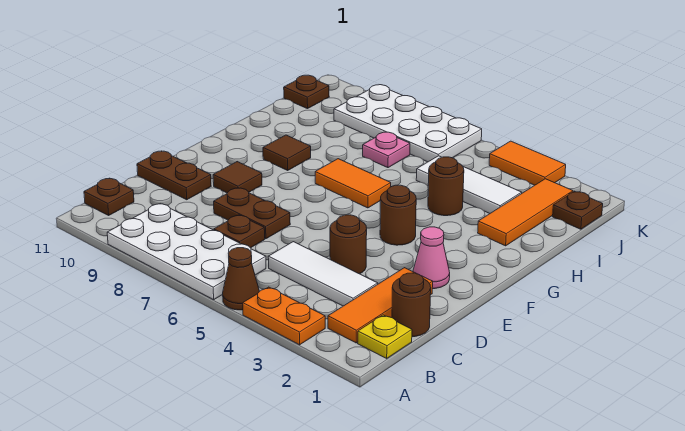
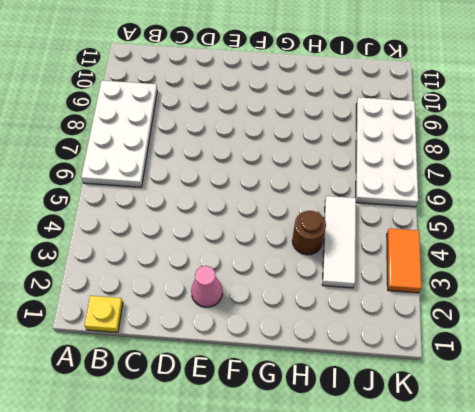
none -> orange 1x2 plate [243,287,325,345]
none -> brown 1x1 cone [223,248,259,310]
none -> orange 1x3 tile [328,268,433,343]

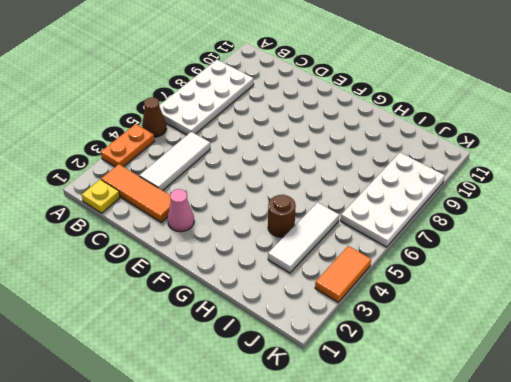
none -> brown 1x1 plate [84,178,134,215]
none -> brown 1x1 round brick [392,273,431,337]
none -> brown 1x1 plate [214,215,265,248]

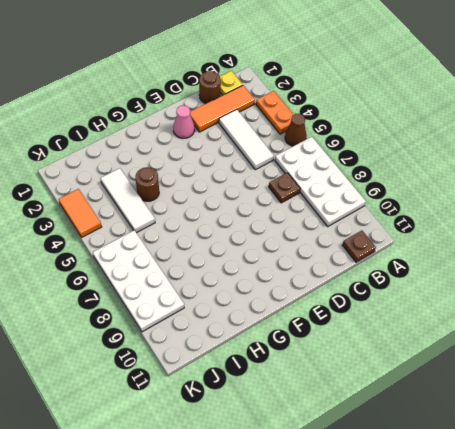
none -> brown 1x1 round brick [330,215,367,274]
none -> brown 1x2 plate [214,188,290,239]
none -> brown 1x2 plate [137,151,211,200]

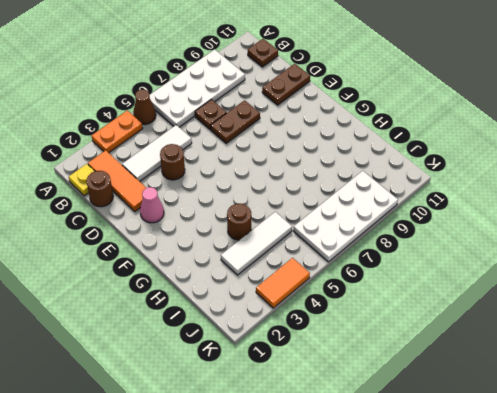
none -> brown 1x1 tile [213,162,262,193]
none -> brown 1x1 round brick [380,185,416,245]
none -> orange 1x2 tile [315,159,391,208]

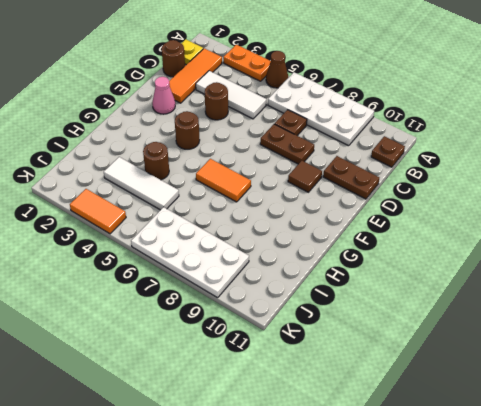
none -> brown 1x1 tile [263,135,311,170]
none -> orange 1x3 tile [478,179,573,246]
none -> pink 1x1 plate [363,132,410,168]

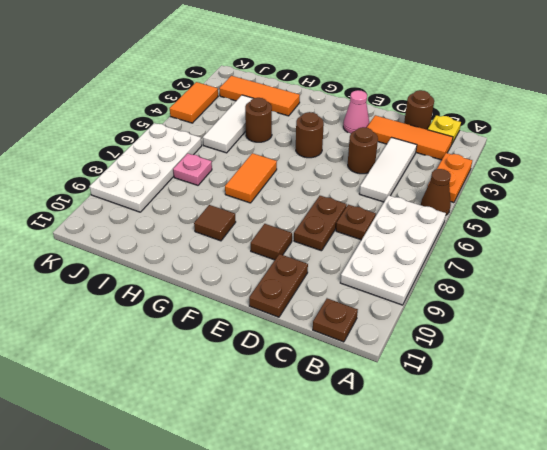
none -> brown 1x1 plate [553,191,603,229]
none -> brown 1x1 plate [284,75,329,109]

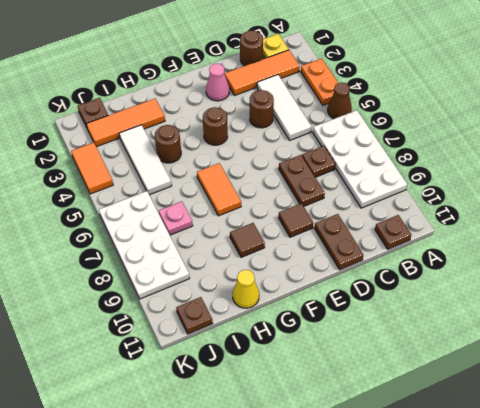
yellow 1x1 cone [233,270,259,308] -> none

